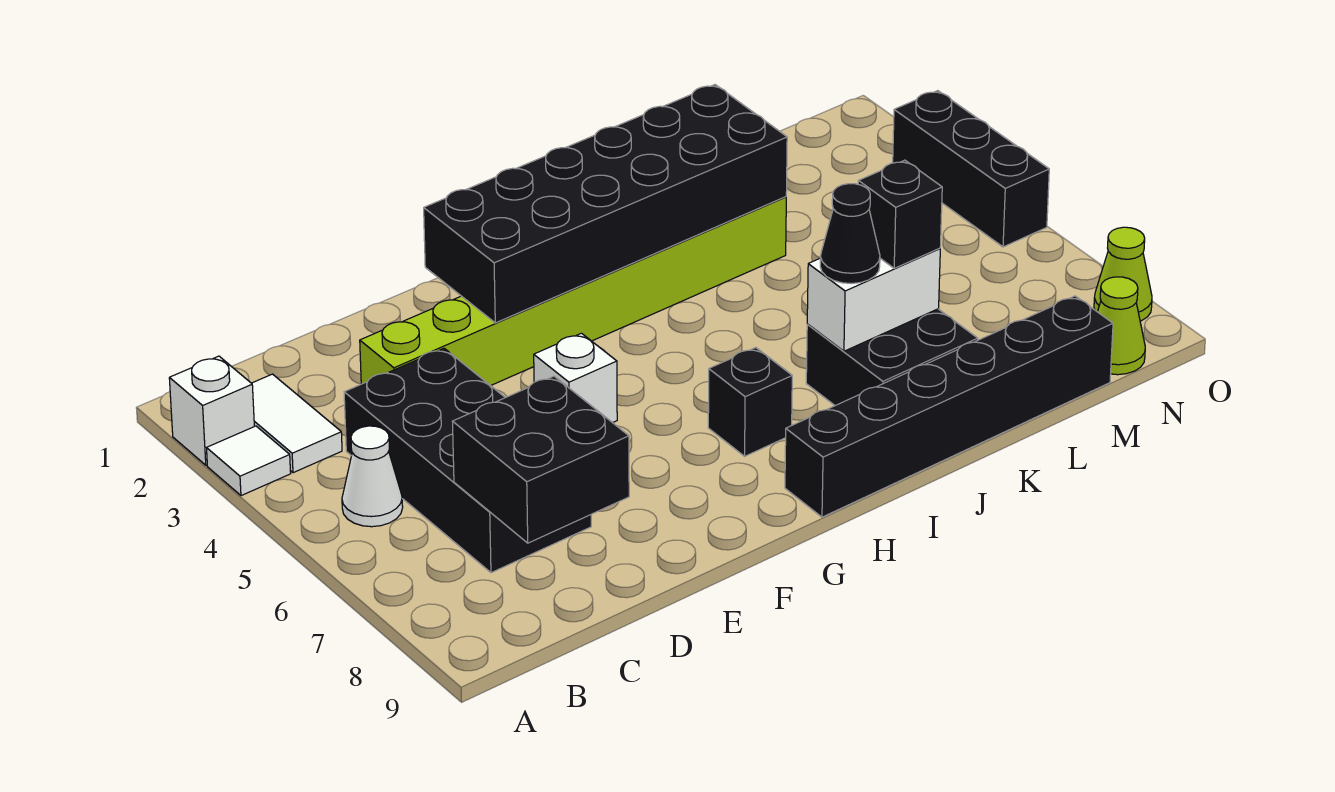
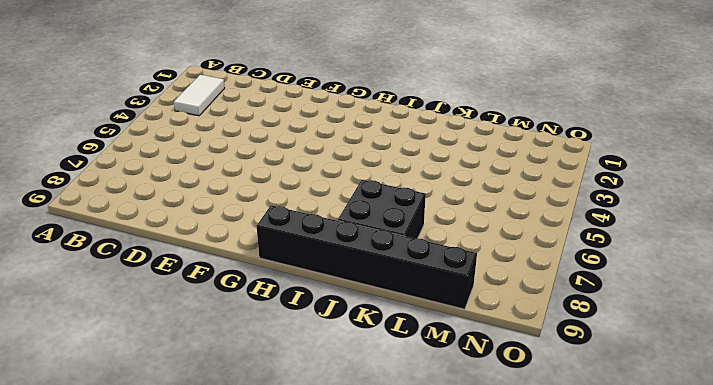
none -> white 1x1 brick [169,356,254,465]
none -> white 1x1 tile [207,426,291,496]
none -> white 1x1 cone [342,426,403,527]

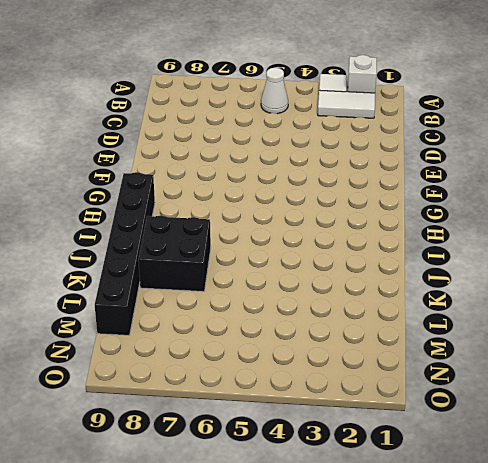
none -> black 2x4 brick [344,348,591,573]
none -> lime 1x8 brick [360,197,786,386]
none -> white 1x1 brick [534,333,617,423]

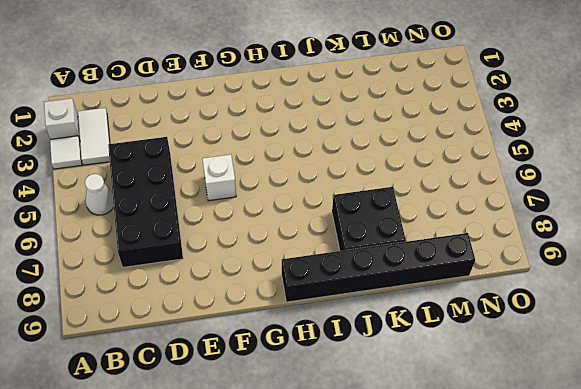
none -> lime 1x8 brick [360,197,786,386]
none -> black 1x1 brick [708,348,792,456]
none -> lime 1x1 cone [1098,277,1145,375]

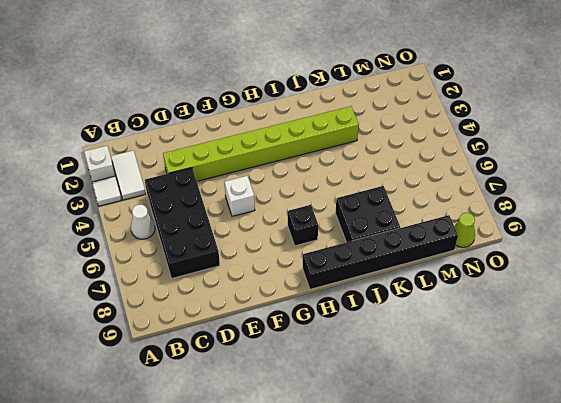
none -> black 1x3 brick [893,91,1049,247]
none -> lime 1x1 cone [1094,227,1152,321]
none -> black 2x2 brick [452,376,629,543]

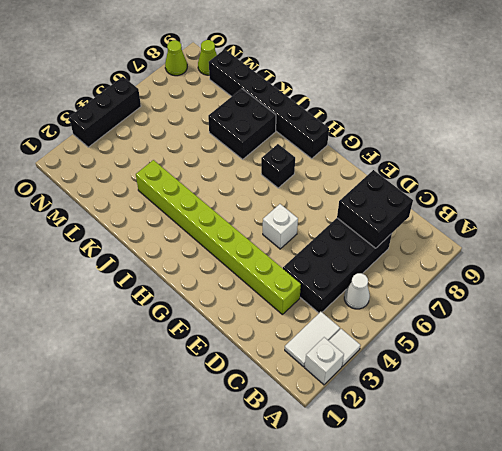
none -> black 2x6 brick [424,85,787,323]
none -> white 1x2 brick [807,248,940,351]
none -> black 1x1 cone [820,184,880,284]

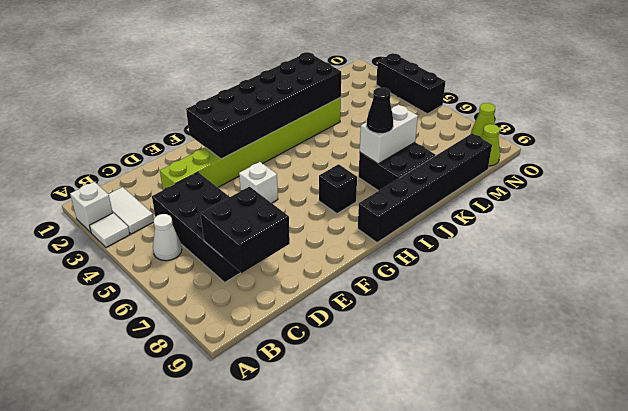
none -> black 1x1 brick [858,160,942,268]

